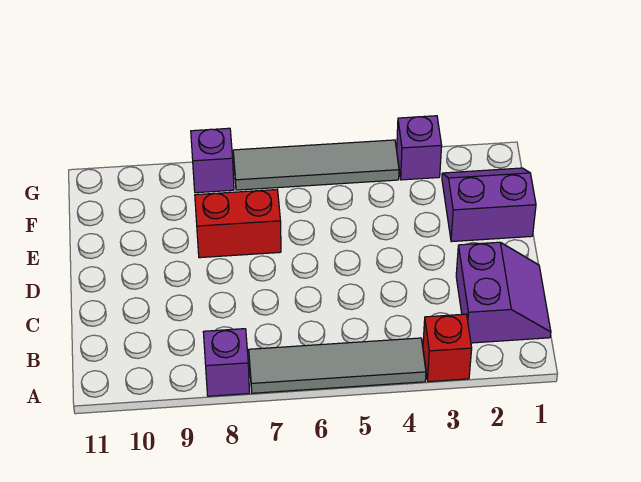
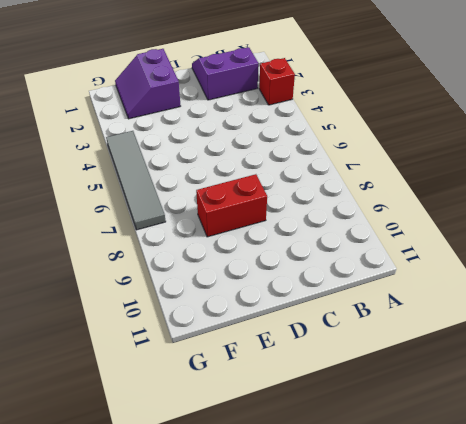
red 1x2 brick [196,174,267,237] -> red 1x2 brick turned to [195,190,281,258]
none -> grey 1x4 tile [249,338,426,393]
none -> purple 1x1 brick [203,329,250,396]

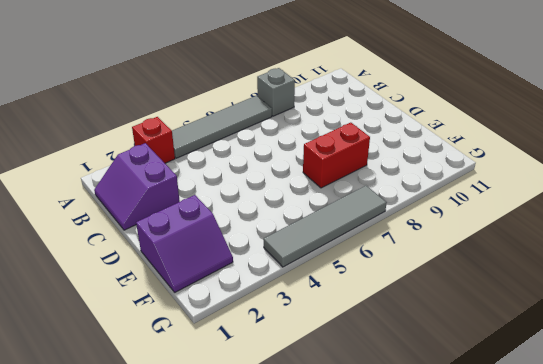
grey 1x1 brick [257,68,295,116] -> purple 1x1 brick [203,329,250,396]
none -> purple 1x1 brick [396,116,442,180]
none -> purple 1x1 brick [191,128,234,193]

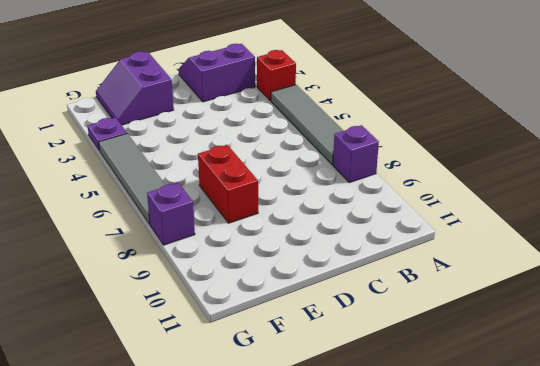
purple 1x1 plate [88,117,127,151] -> purple 1x1 brick [396,116,442,180]

